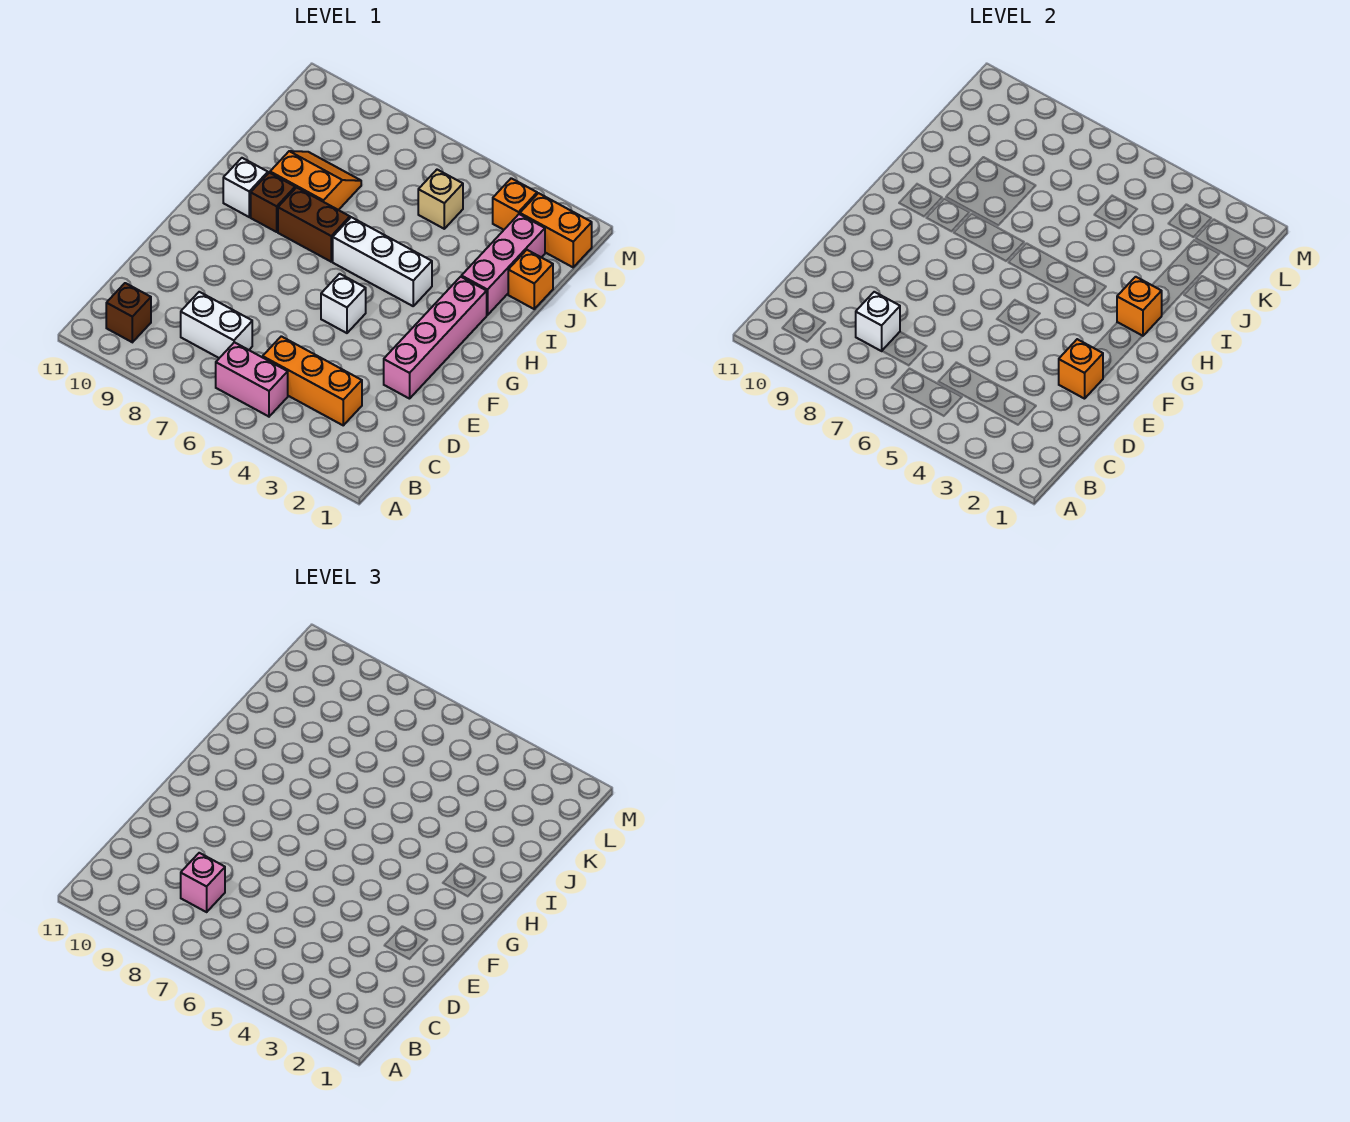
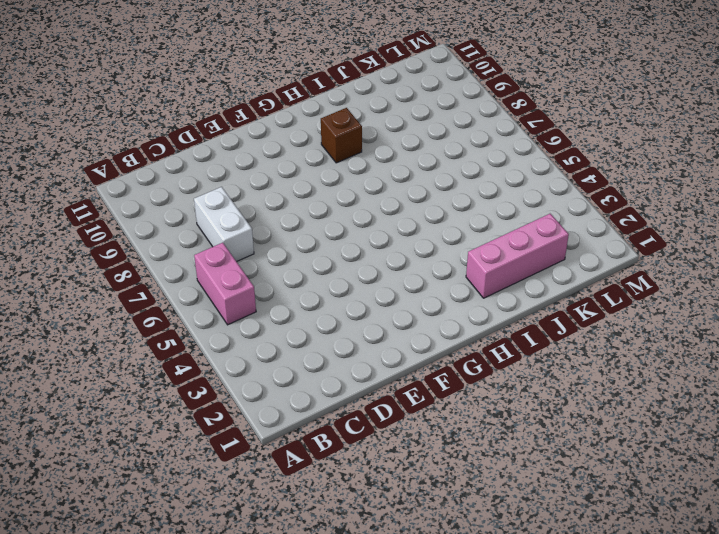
none -> brown 1x1 brick [106,283,151,342]
none -> orange 1x3 brick [263,336,362,425]
none -> pink 1x4 brick [384,277,487,399]

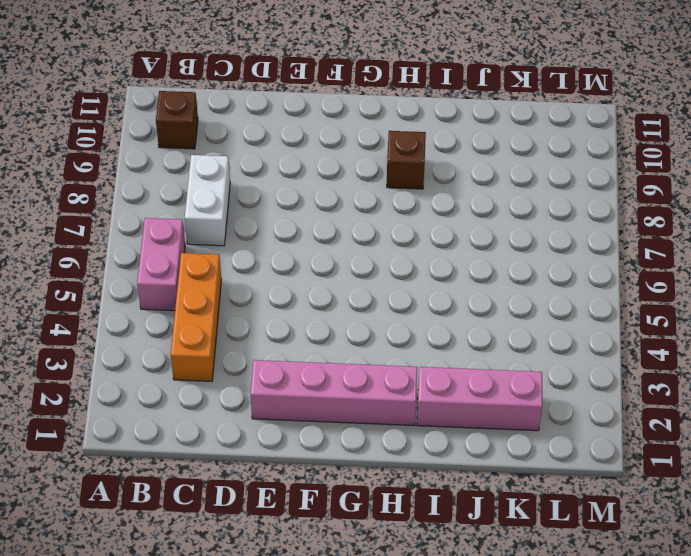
none -> white 1x1 brick [321,274,366,333]
none -> white 1x3 brick [333,217,432,306]
none -> brown 1x2 brick [278,187,350,262]

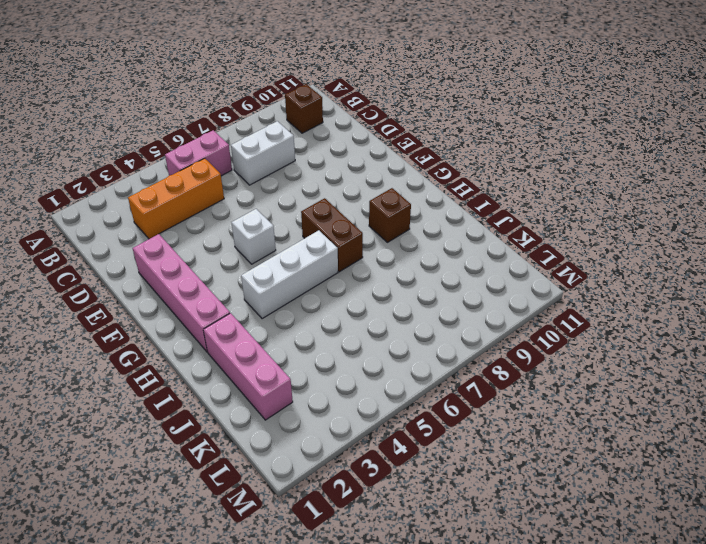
brown 1x2 brick [301,198,363,272] -> brown 1x2 brick turned to [278,187,350,262]
none -> white 1x1 brick [223,158,268,217]
none -> orange 2x2 slope [270,151,361,210]
none -> orange 1x1 brick [508,250,553,309]

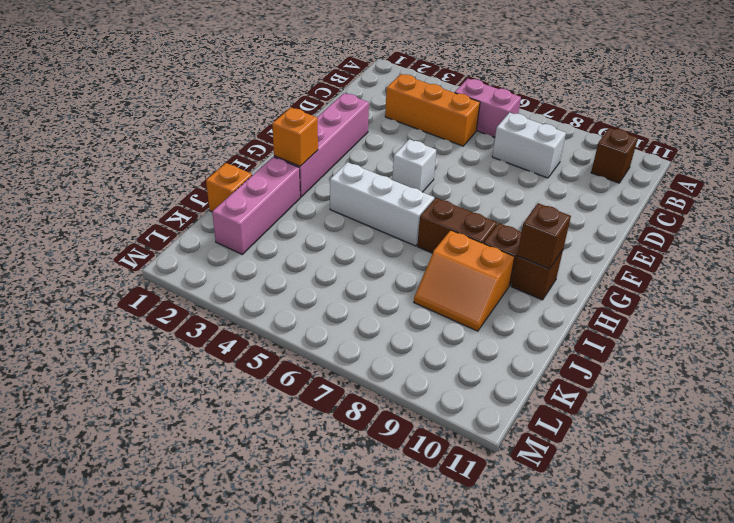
brown 1x1 brick [511,250,563,300] -> white 1x1 brick [223,158,268,217]
brown 1x1 brick [517,203,571,269] -> none
none -> tan 1x1 brick [418,170,463,229]
none -> orange 1x2 brick [520,193,592,267]
none -> orange 1x1 brick [493,178,537,230]

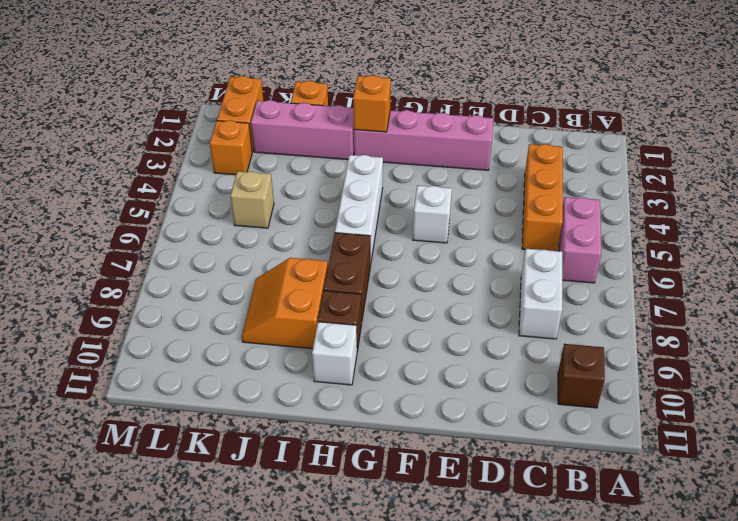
none -> white 1x1 brick [856,292,900,351]
none -> orange 1x1 brick [1059,339,1103,399]
none -> pink 1x1 brick [181,853,225,912]

